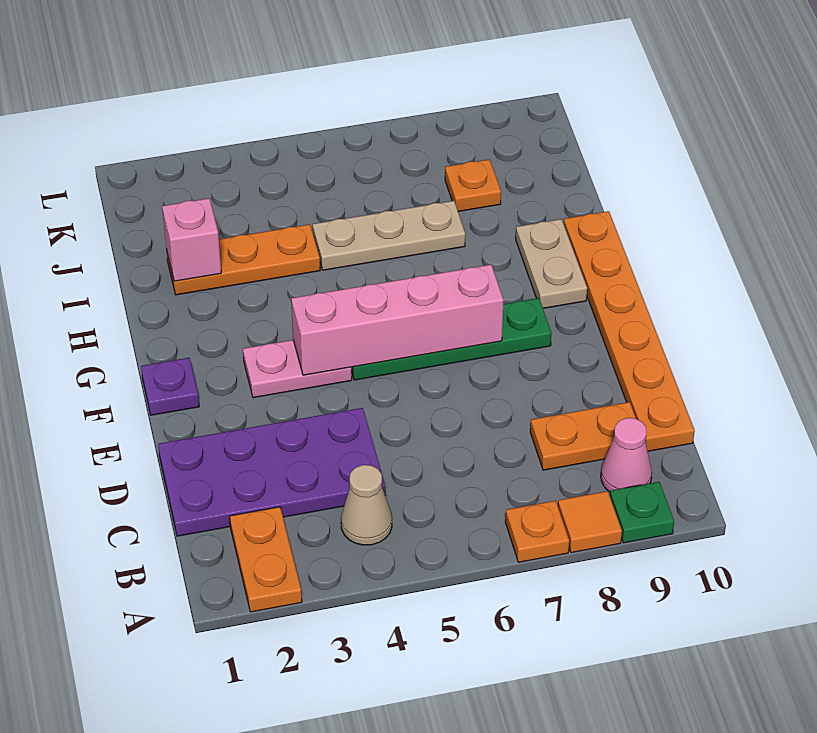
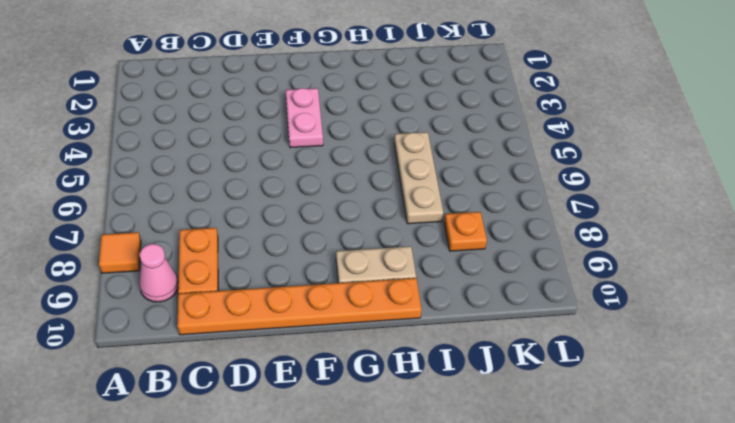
none -> orange 1x2 plate [230,507,302,612]
none -> orange 1x1 plate [505,501,569,562]
none -> green 1x1 plate [610,482,674,543]

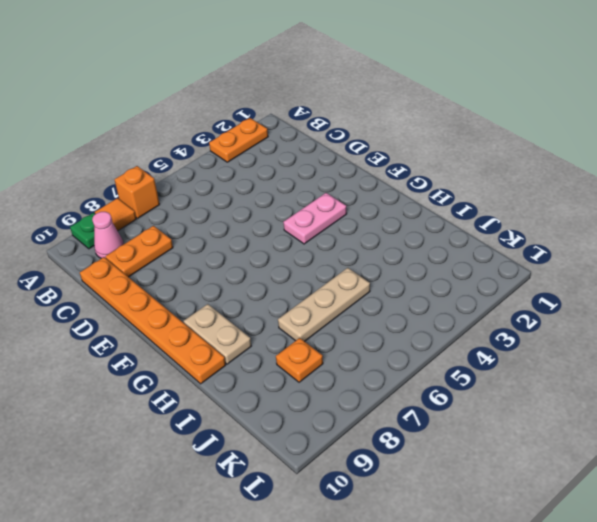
orange 1x2 plate [209,118,268,162] -> orange 1x2 plate turned to [230,507,302,612]
orange 1x1 brick [115,166,160,218] -> orange 1x1 plate [505,501,569,562]
none -> tan 1x1 cone [341,465,392,545]
none -> purple 2x4 plate [158,408,385,536]
none -> purple 1x1 plate [141,358,199,415]

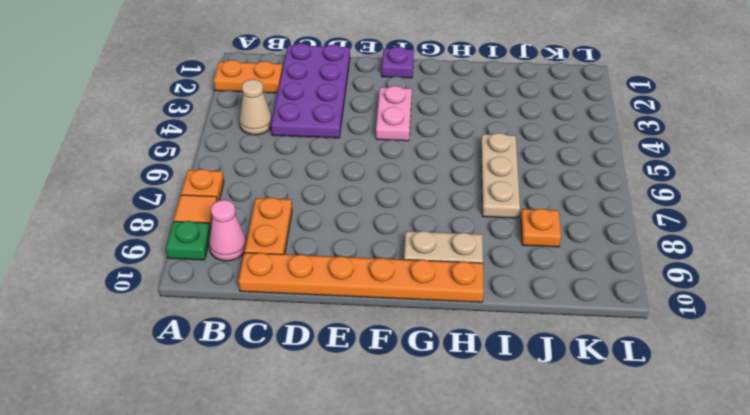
none -> green 1x4 plate [351,298,552,380]
none -> orange 1x3 plate [166,224,320,295]
none -> pink 1x4 brick [291,265,504,375]

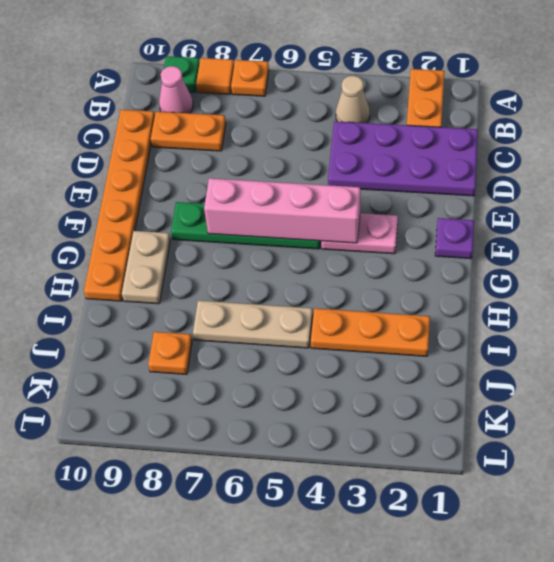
none -> pink 1x1 brick [162,198,221,281]

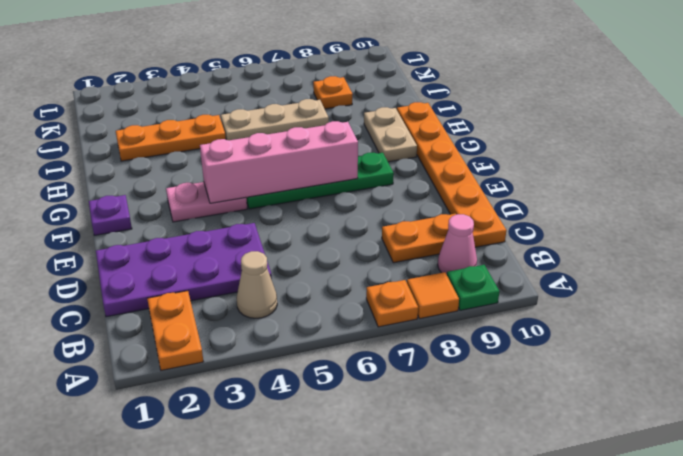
none -> pink 1x1 brick [162,198,221,281]

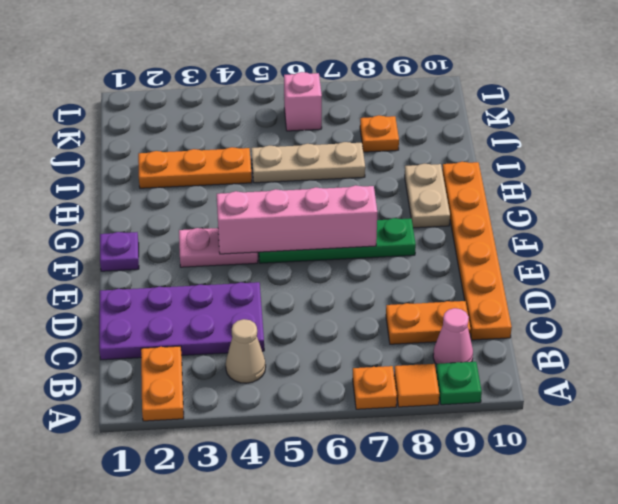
pink 1x1 brick [284,72,322,131] -> pink 1x1 brick moved to [162,198,221,281]

